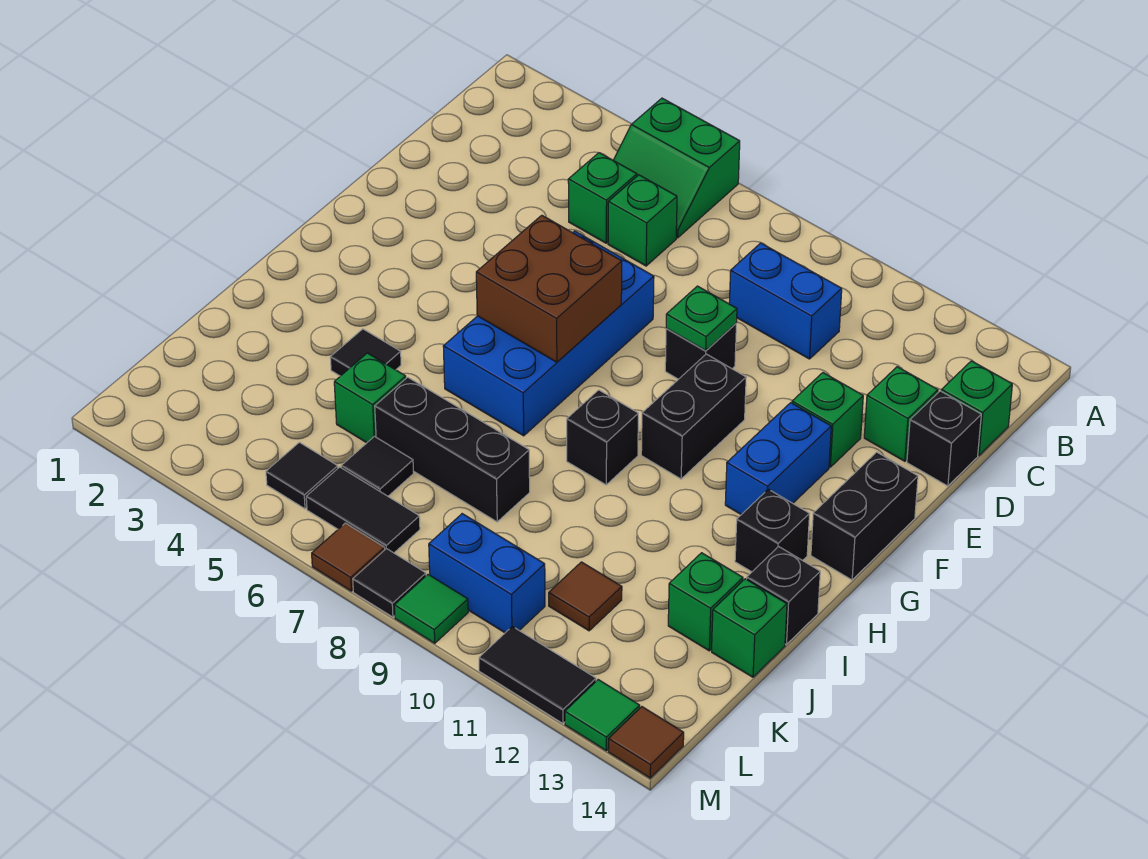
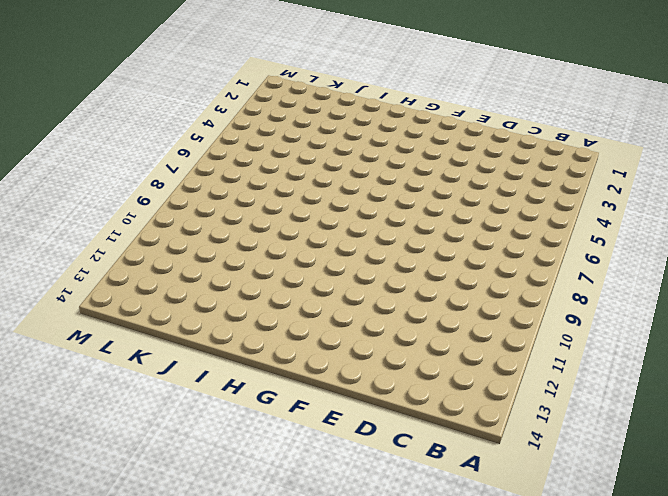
none -> green 2x2 slope [613,98,740,238]
none -> green 1x1 brick [568,153,637,243]
none -> green 1x1 brick [608,175,677,266]
none -> blue 1x2 brick [729,243,842,359]

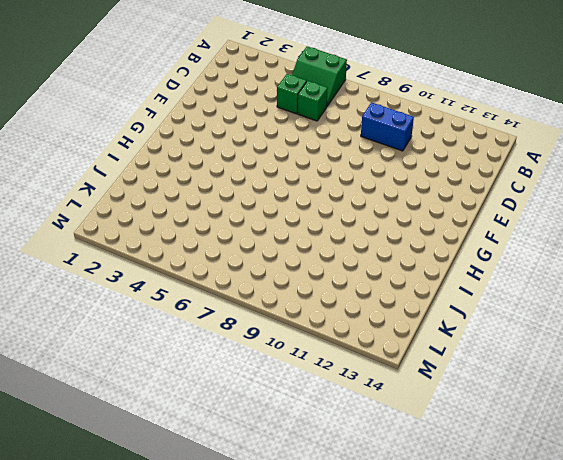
none -> green 1x1 brick [941,361,1012,455]
none -> green 1x1 brick [864,367,938,461]
none -> black 1x1 brick [907,391,981,486]
none -> blue 2x4 brick [443,231,654,436]

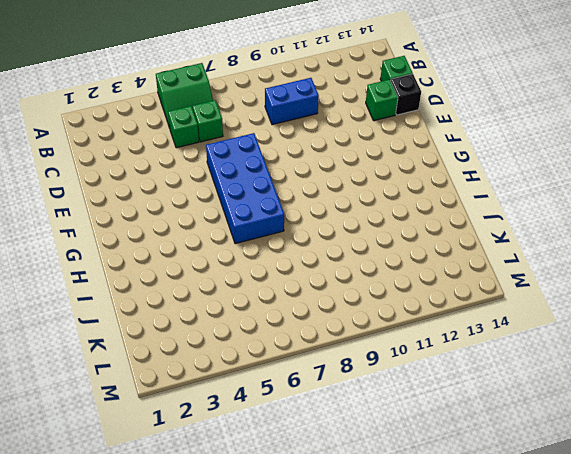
none -> black 1x1 brick [665,324,736,379]
none -> green 1x1 brick [792,373,863,467]
none -> black 1x2 brick [641,354,746,479]
none -> blue 1x2 brick [725,403,831,515]

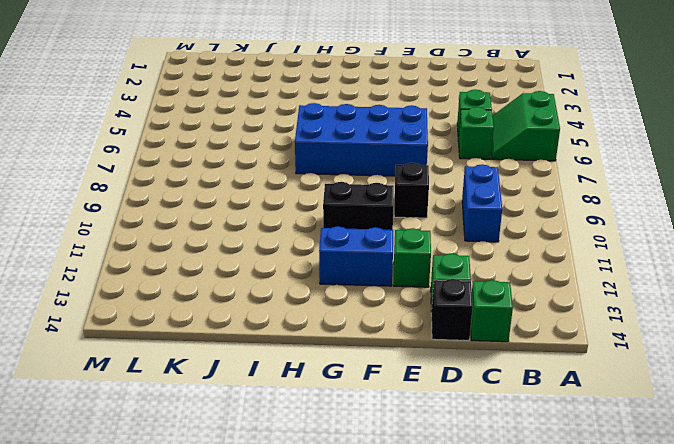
none -> black 1x2 brick [811,452,918,580]
none -> black 1x1 brick [567,390,638,485]
none -> black 1x1 brick [735,489,809,572]
none -> black 1x1 tile [330,329,401,376]

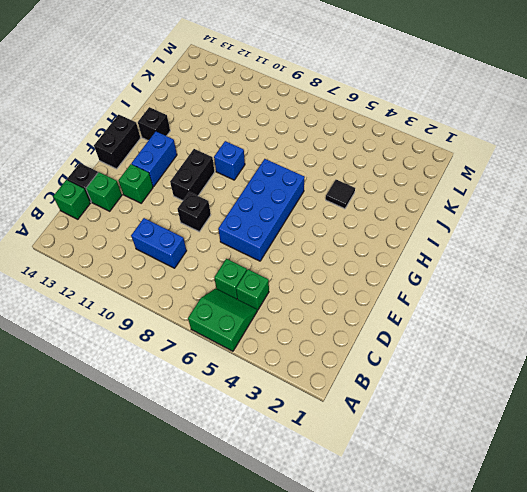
blue 1x1 brick [214,141,245,180] -> black 1x1 brick [567,390,638,485]
none -> black 1x1 brick [747,547,820,645]
none -> green 1x1 brick [334,353,406,443]
none -> black 1x3 brick [375,377,530,522]
none -> green 1x1 brick [668,553,743,651]

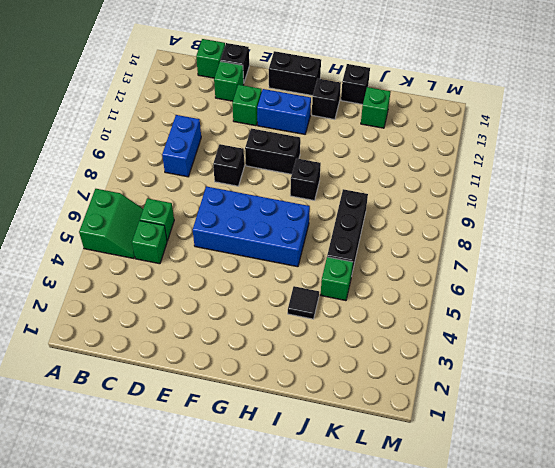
none -> green 1x1 brick [712,579,787,677]
none -> black 1x1 tile [341,436,414,496]
none -> brown 1x1 tile [549,562,622,631]
none -> black 1x1 tile [266,442,338,509]

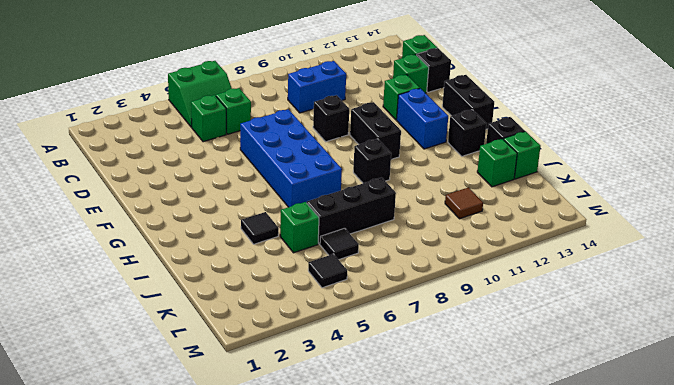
none -> black 1x2 tile [306,467,420,553]
none -> blue 1x2 brick [429,514,545,633]
none -> brown 1x1 tile [312,523,385,591]
none -> black 1x1 tile [353,549,426,617]

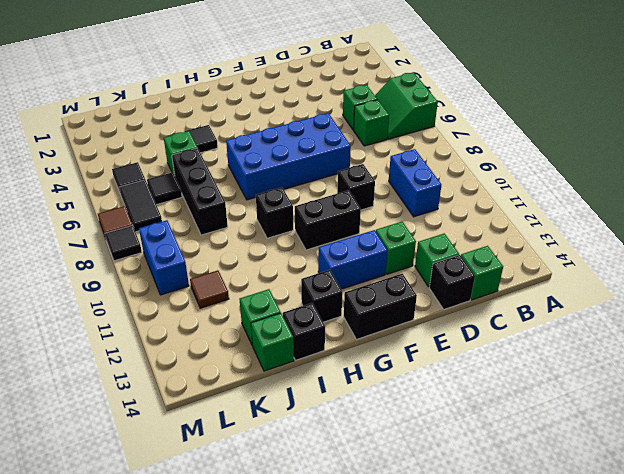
none -> green 1x1 tile [394,574,468,643]
none -> black 1x2 tile [479,626,596,724]
none -> green 1x1 tile [565,680,640,751]
none -> brown 1x1 tile [608,707,684,778]

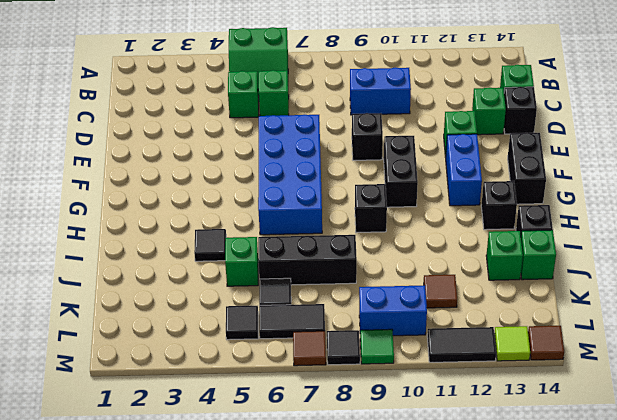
lime 1x1 tile [494,326,530,361] -> green 1x1 tile [565,680,640,751]
none -> green 1x1 plate [666,286,737,351]
none -> brown 2x2 brick [476,215,622,362]

